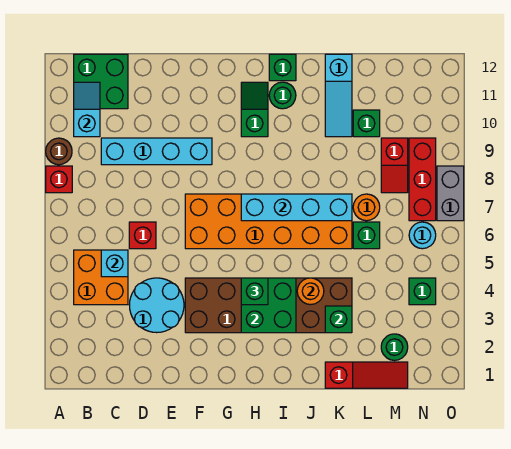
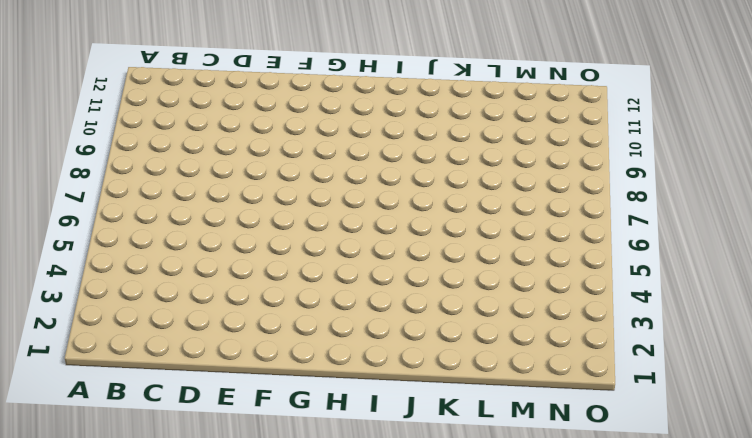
none -> red 1x1 brick [46,166,72,193]
none -> brown 1x1 round brick [46,138,72,165]
none -> orange 2x2 brick [74,250,128,305]
none -> green 2x2 brick [74,54,128,109]

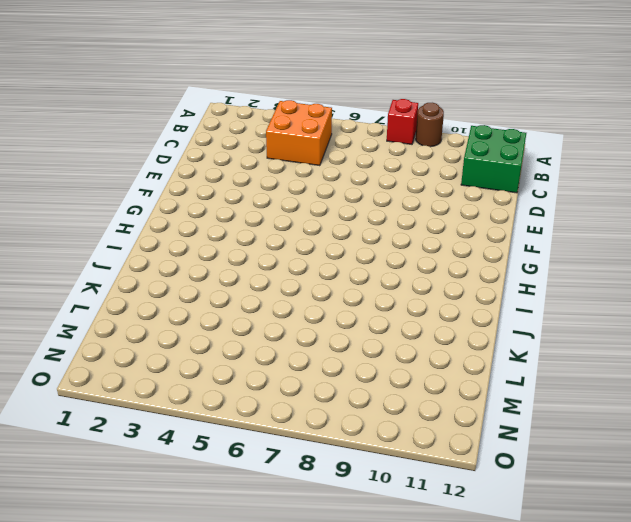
none -> cyan 1x4 brick [101,138,212,165]
none -> cyan 2x2 round brick [129,278,184,333]
none -> red 1x1 brick [129,222,156,249]
none -> brown 2x6 brick [185,278,352,333]

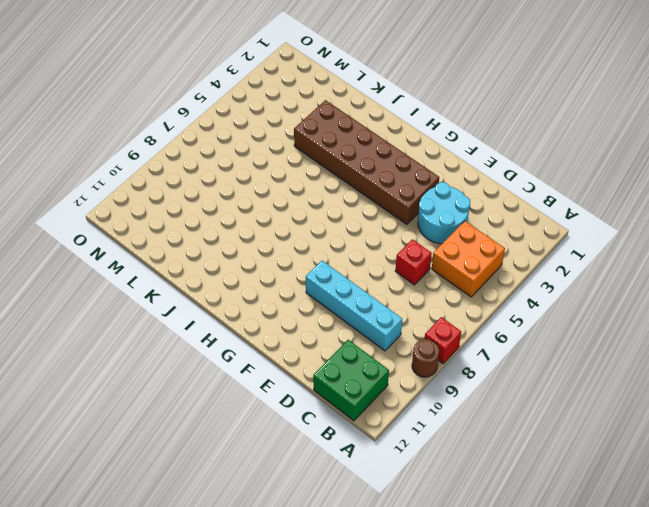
none -> orange 2x6 brick [185,194,352,249]
none -> green 1x2 slope [241,82,268,137]
none -> green 1x1 round brick [269,82,296,109]
none -> green 1x1 brick [269,54,296,81]

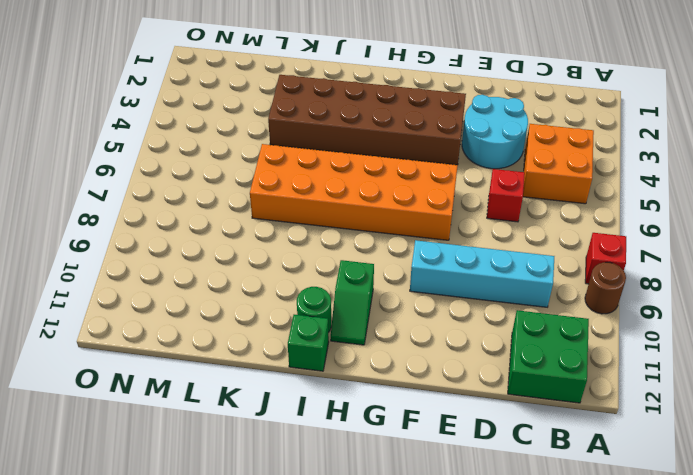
none -> red 1x3 slope [325,362,408,388]
none -> cyan 1x3 slope [325,54,352,137]
none -> green 1x1 brick [353,222,380,249]
none -> orange 1x1 round brick [353,194,380,221]

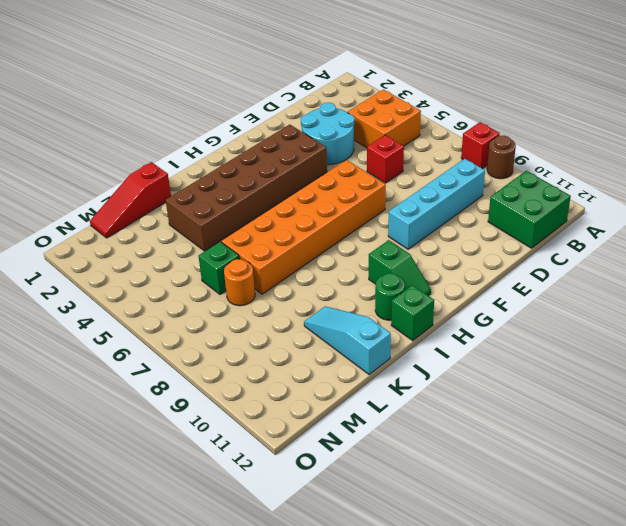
none -> green 1x1 brick [353,110,380,137]
none -> green 1x1 round brick [381,334,408,360]
none -> red 1x2 slope [381,138,408,193]
none -> green 1x1 brick [409,278,436,305]

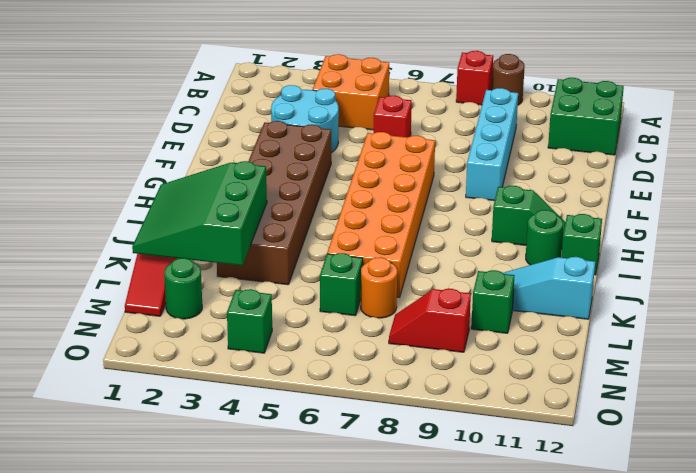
green 3x3 slope [132,161,267,266] -> green 1x1 brick [325,306,352,333]
none -> cyan 1x1 round brick [409,222,436,249]
none -> red 1x3 brick [409,138,436,221]
none -> grey 1x2 brick [437,166,464,221]
none -> cyan 1x2 slope [74,82,100,137]

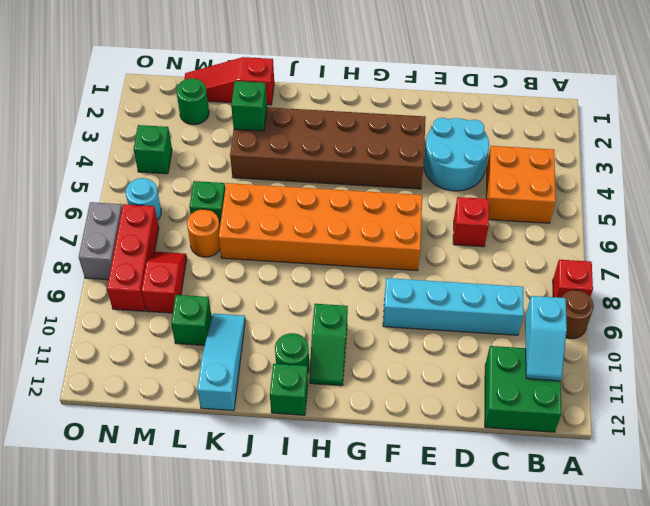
none -> cyan 1x1 brick [101,250,128,277]
none -> green 2x2 brick [241,278,296,333]
none -> cyan 1x4 brick [241,194,352,221]
none -> orange 1x1 round brick [297,278,324,305]

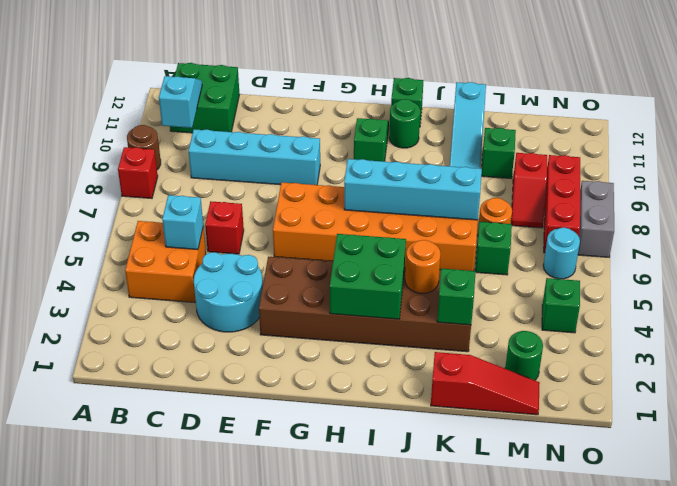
none -> green 1x1 brick [241,278,268,305]

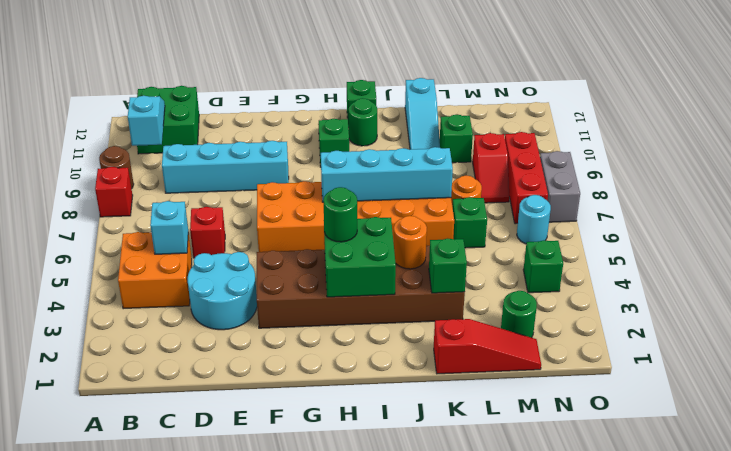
green 1x1 round brick [323,187,357,242] -> green 1x1 brick [241,278,268,305]

